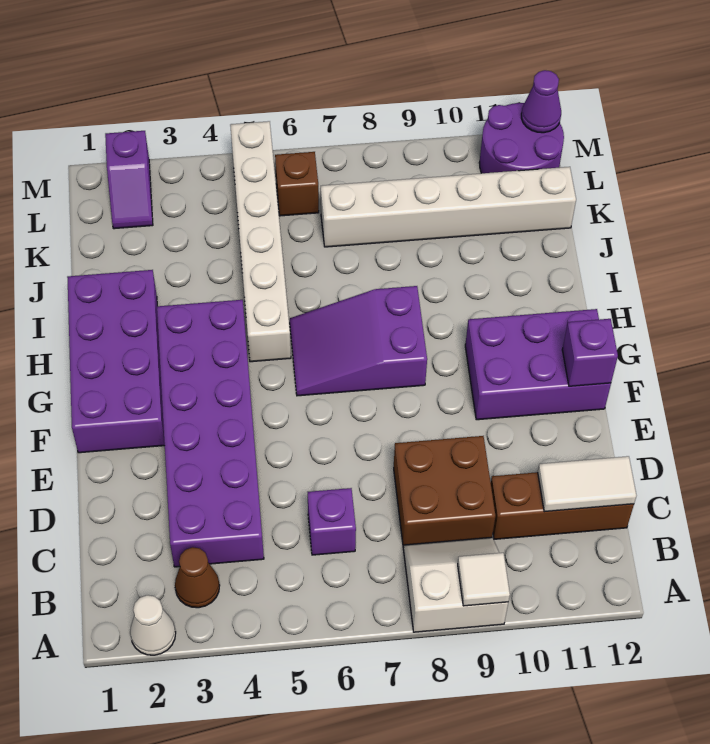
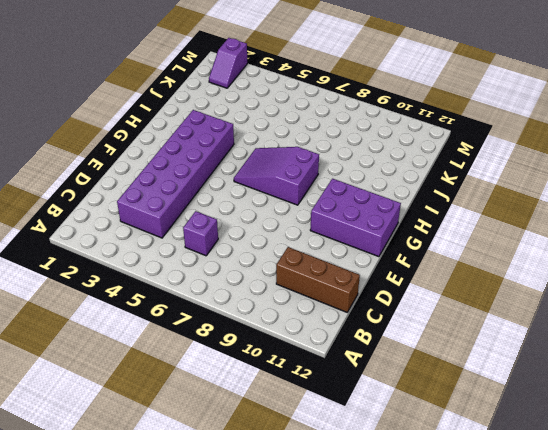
none -> white 1x1 cone [130,595,176,655]
none -> white 2x2 slope [403,537,508,632]
none -> brown 1x1 cone [175,547,220,608]

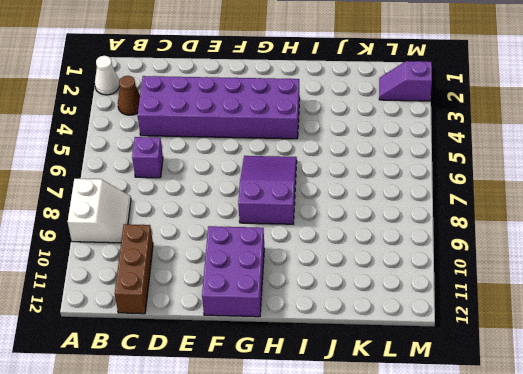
none -> brown 2x2 brick [394,436,495,547]
none -> purple 2x4 brick [67,270,165,453]
none -> white 1x6 brick [230,121,291,362]

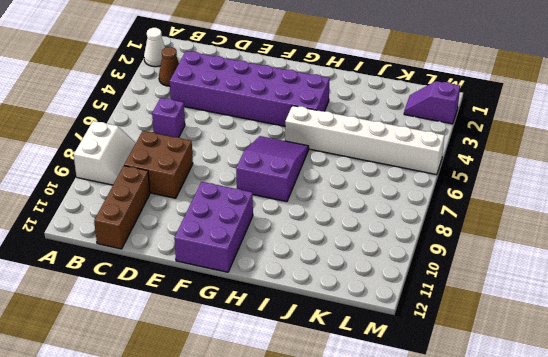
none -> purple 2x4 brick [67,270,165,453]
none -> white 1x6 brick [321,167,576,247]
none -> brown 1x1 brick [275,152,319,216]

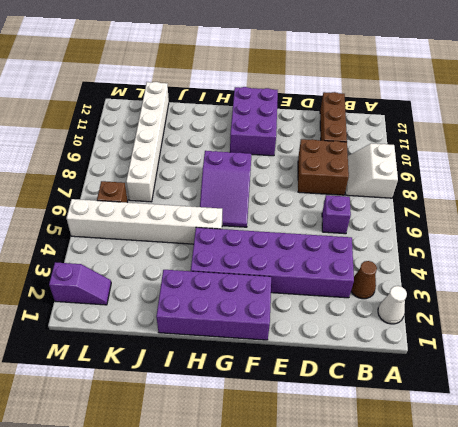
none -> purple 2x2 round brick [479,103,564,173]
none -> white 1x1 tile [458,553,510,606]
none -> white 1x2 tile [538,456,636,512]

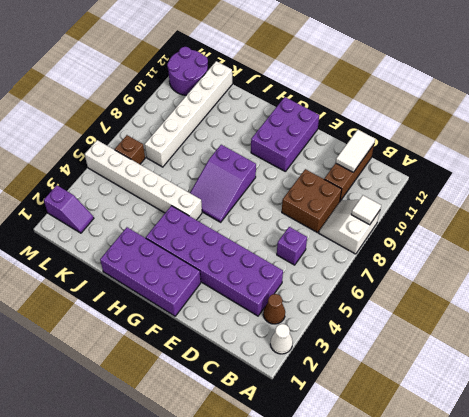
none -> purple 1x1 brick [562,319,618,386]
none -> purple 1x1 cone [521,70,561,133]

